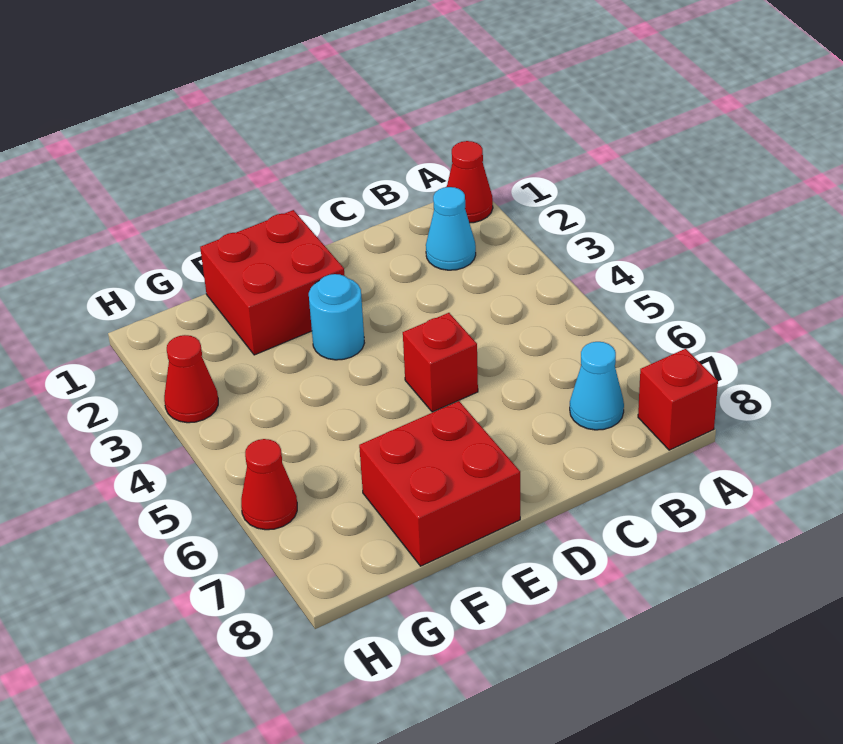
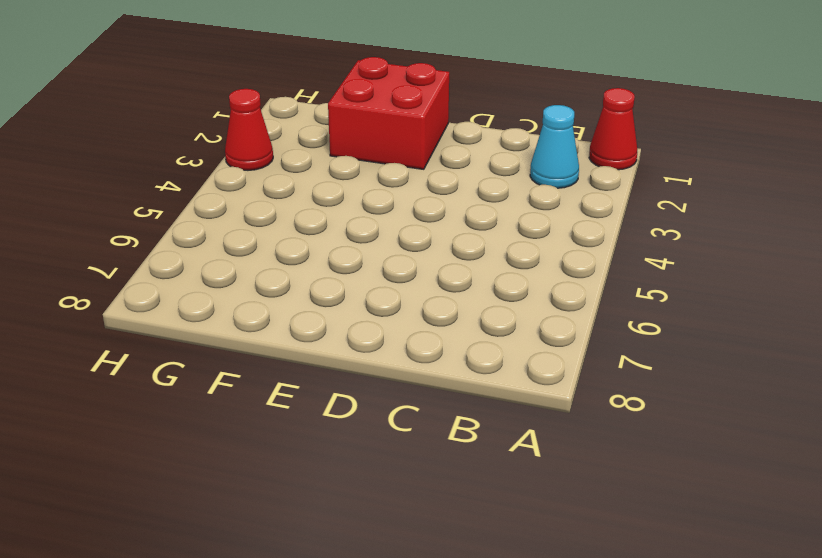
none -> red 1x1 brick [638,349,718,450]
none -> cyan 1x1 cone [570,342,624,430]

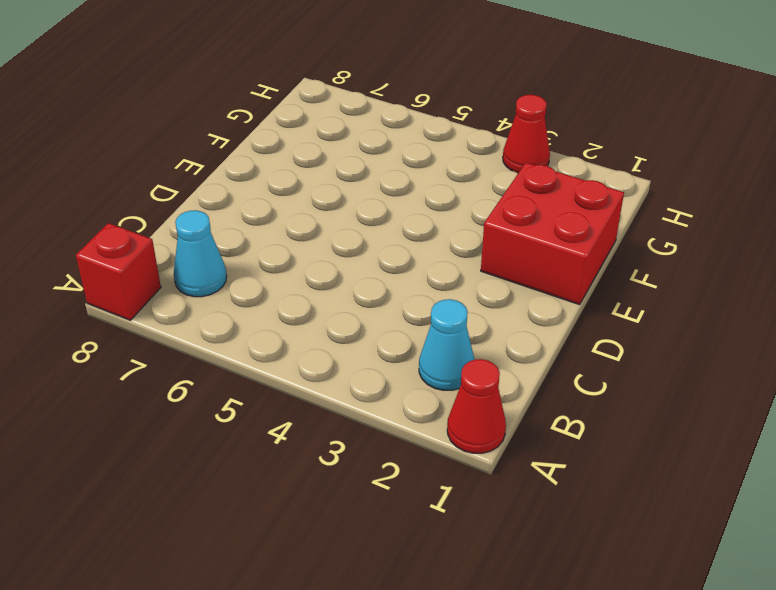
none -> red 1x1 brick [403,313,478,412]
none -> cyan 1x1 round brick [309,274,364,360]

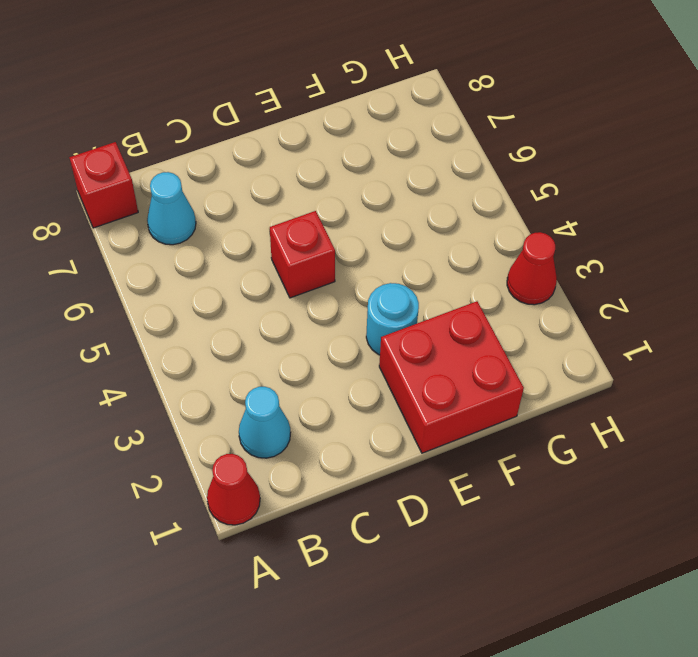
none -> red 2x2 brick [359,401,520,566]
none -> red 1x1 cone [241,439,297,530]

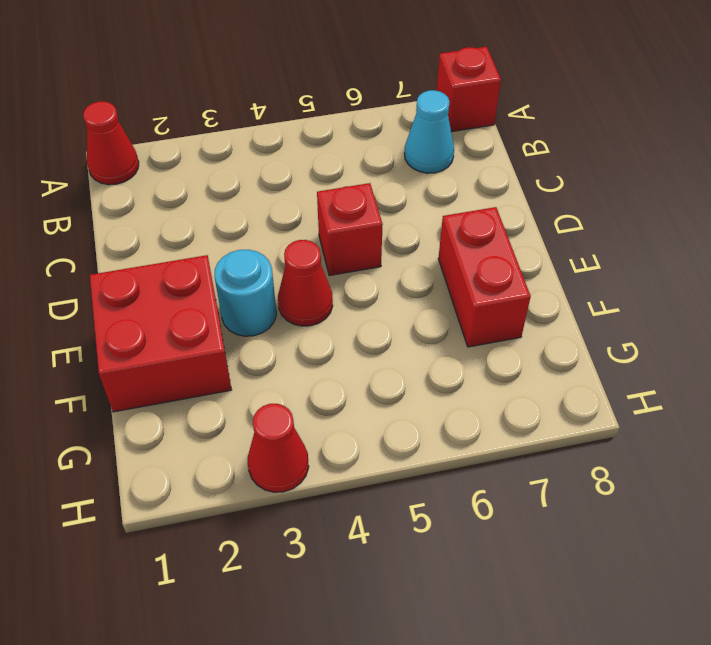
red 1x1 cone [278,240,333,326] -> red 1x1 cone moved to [241,439,297,530]
red 1x2 brick [438,207,531,347] -> red 2x2 brick [359,401,520,566]
none -> cyan 1x1 cone [426,187,476,270]

